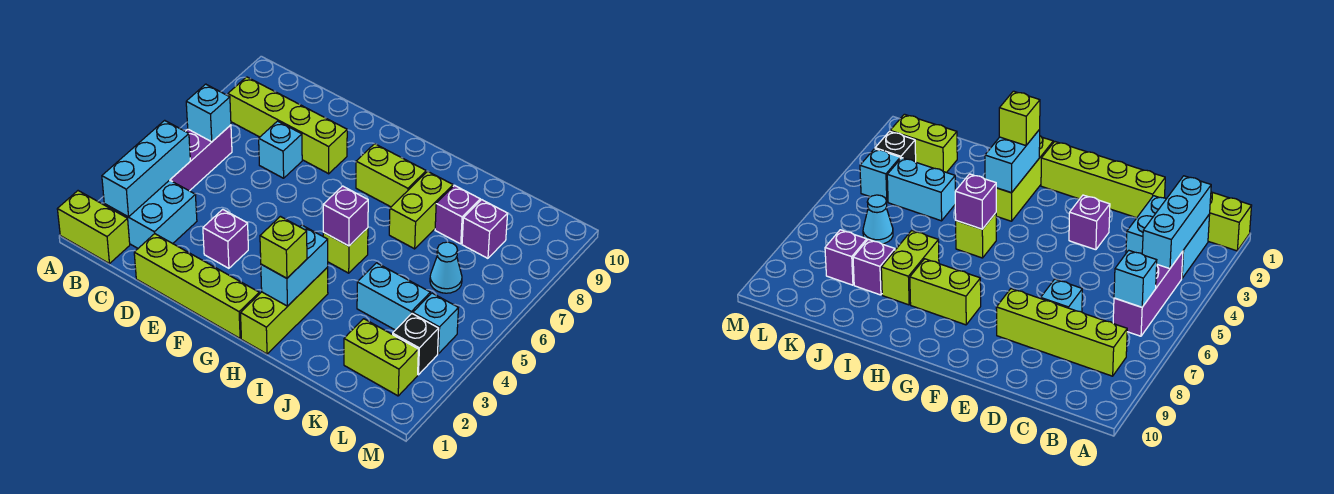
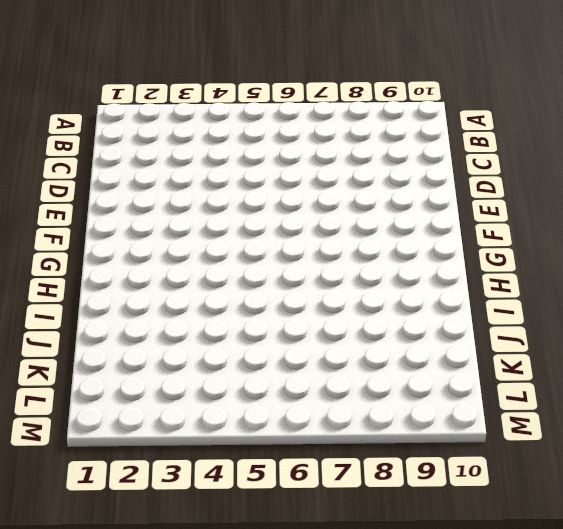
none -> lime 1x2 brick [57,191,130,264]
none -> cyan 2x2 brick [104,180,197,248]
none -> purple 1x3 brick [170,125,232,191]

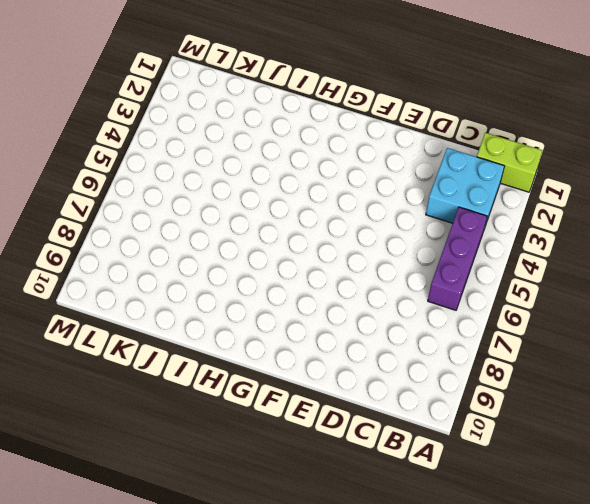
none -> lime 1x4 brick [228,77,347,174]
none -> lime 1x4 brick [134,234,259,338]
none -> cyan 1x1 brick [259,121,302,178]

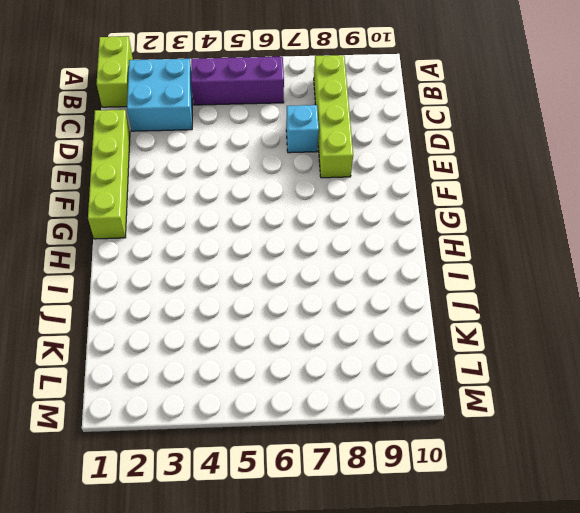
none -> purple 1x1 brick [203,209,248,268]
none -> lime 1x2 brick [356,144,426,207]
none -> lime 1x3 brick [241,267,328,354]

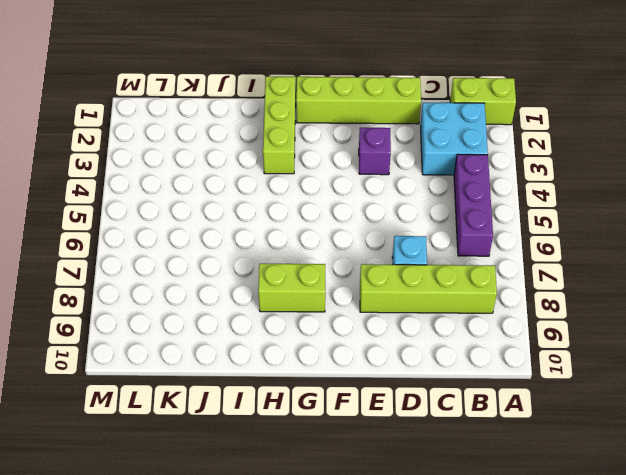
none -> lime 1x1 brick [323,228,368,273]
none -> lime 1x2 brick [389,171,453,249]
none -> cyan 1x2 brick [357,263,430,330]

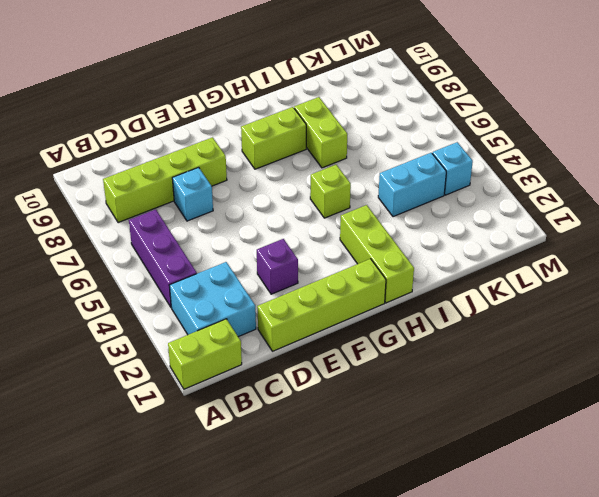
none -> purple 1x1 brick [435,185,480,244]
none -> lime 1x2 brick [344,319,418,396]
none -> cyan 1x1 cone [430,242,462,293]

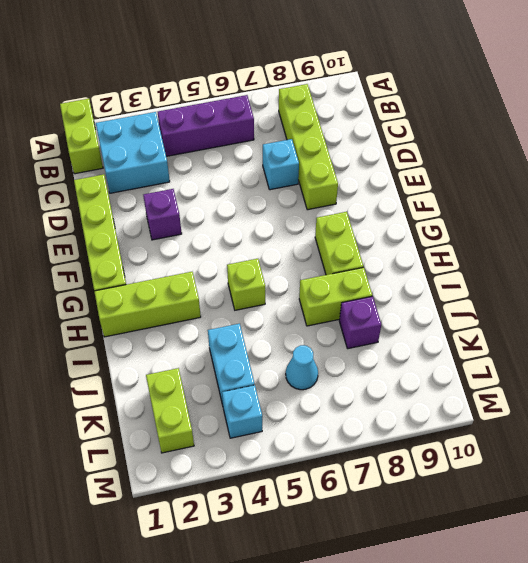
none -> purple 1x1 brick [462,200,508,258]
none -> black 1x1 brick [393,314,439,375]
none -> cyan 1x3 brick [102,120,190,217]

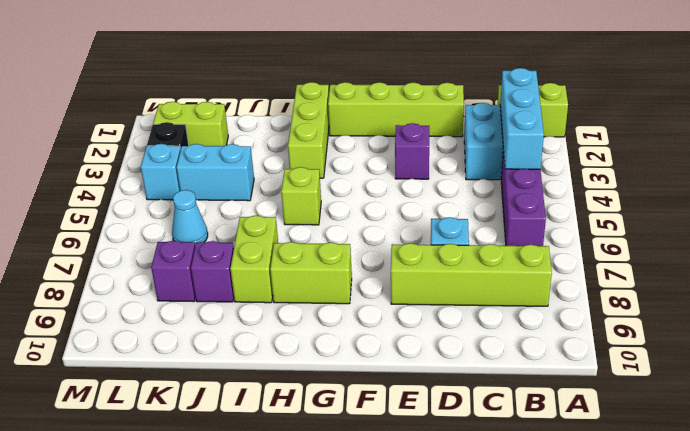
none -> cyan 1x1 brick [186,84,231,142]
none -> cyan 1x2 brick [261,225,328,306]
none -> purple 1x1 brick [323,186,368,246]

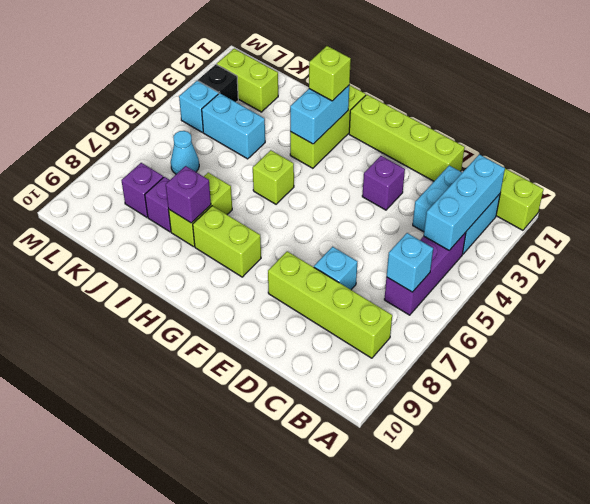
purple 1x1 brick [166,166,211,223] -> purple 1x1 brick moved to [323,186,368,246]

